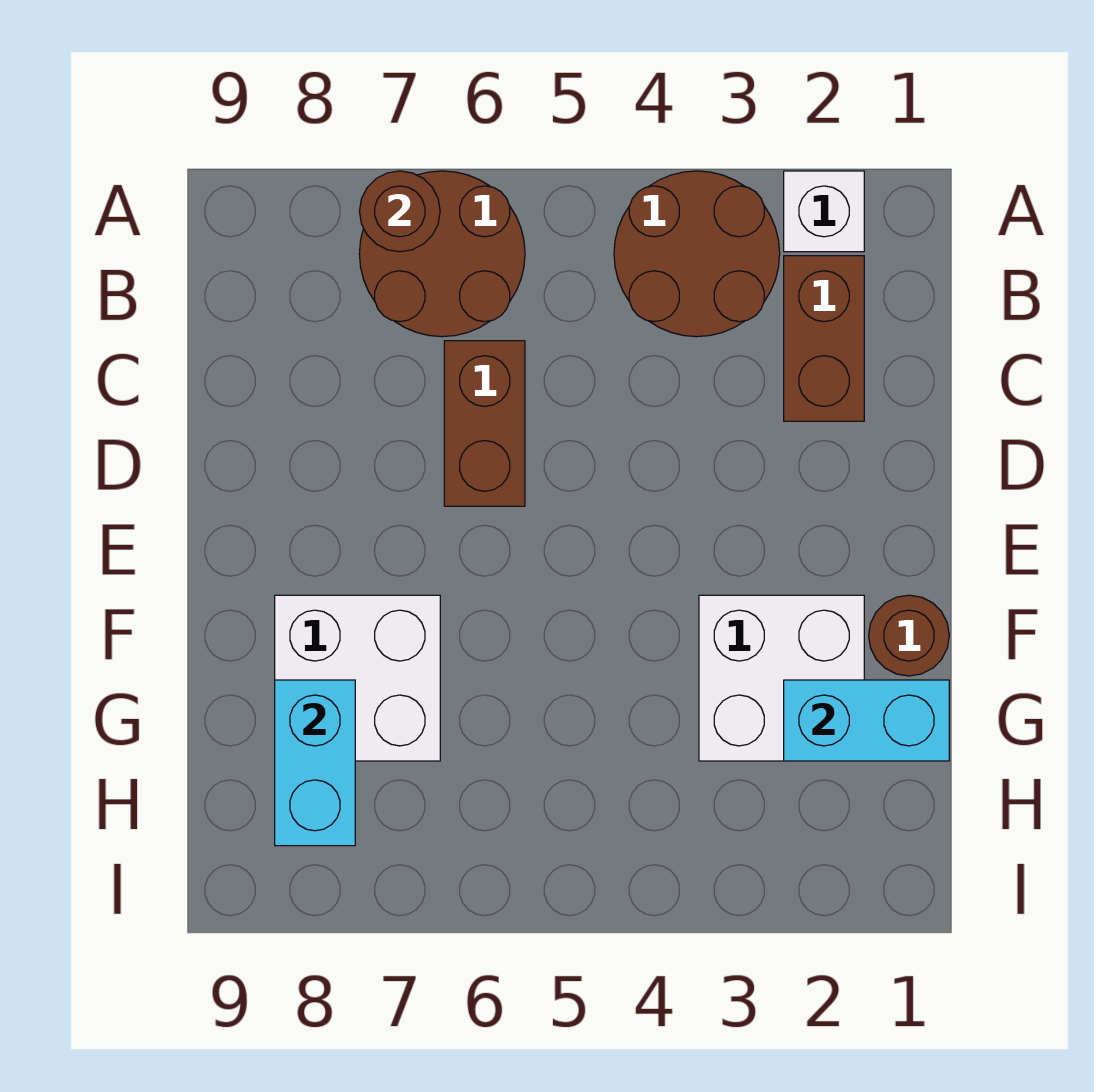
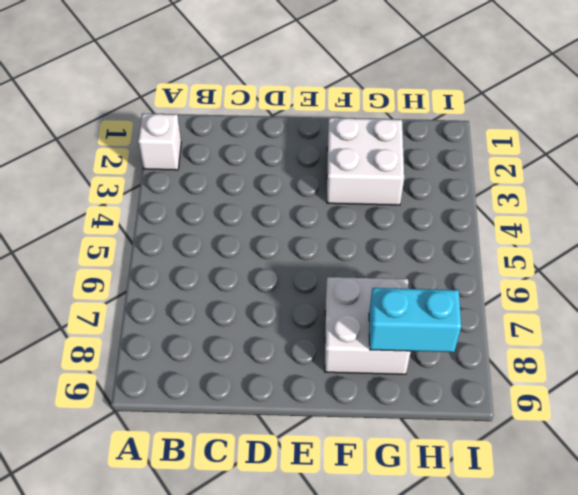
none -> brown 2x2 round brick [614,171,780,337]
none -> brown 2x2 round brick [359,171,525,337]

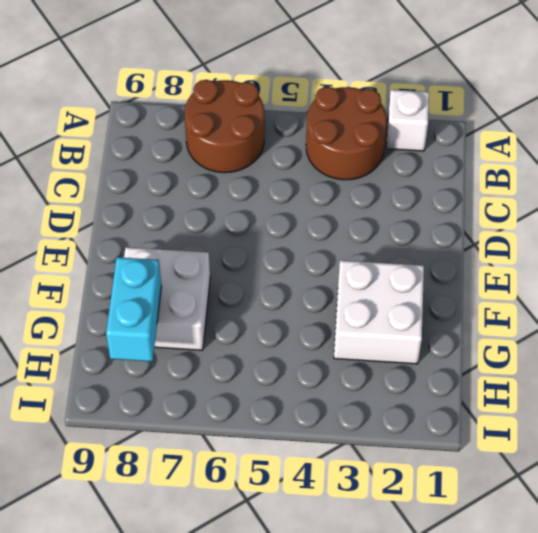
none -> brown 1x2 brick [784,256,864,421]
none -> brown 1x2 brick [444,341,525,506]

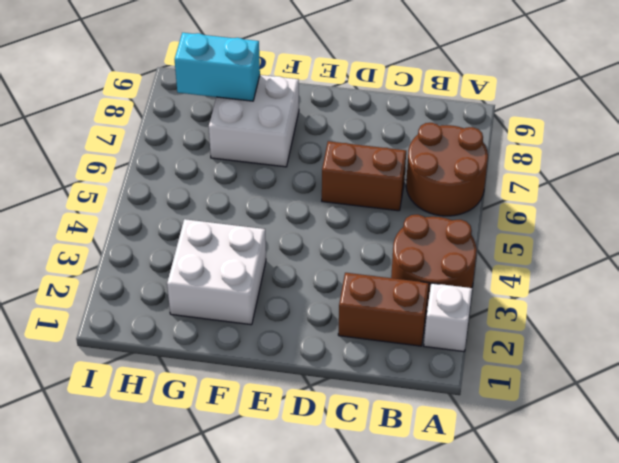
none -> brown 1x1 round brick [869,595,949,676]
none -> brown 1x1 round brick [359,171,440,252]

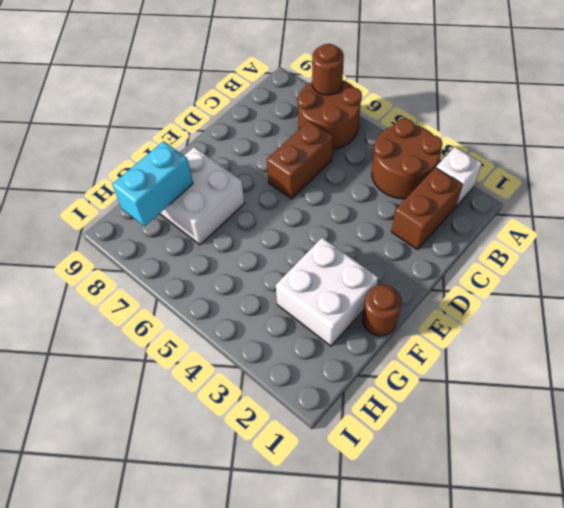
none -> cyan 1x2 brick [784,680,949,761]

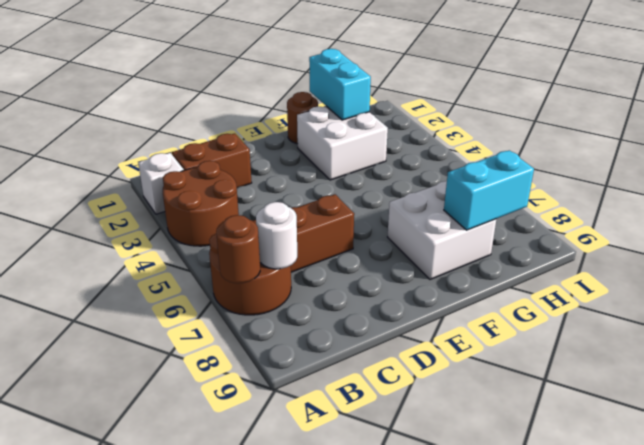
white 1x1 round brick [256,202,297,269] -> none

